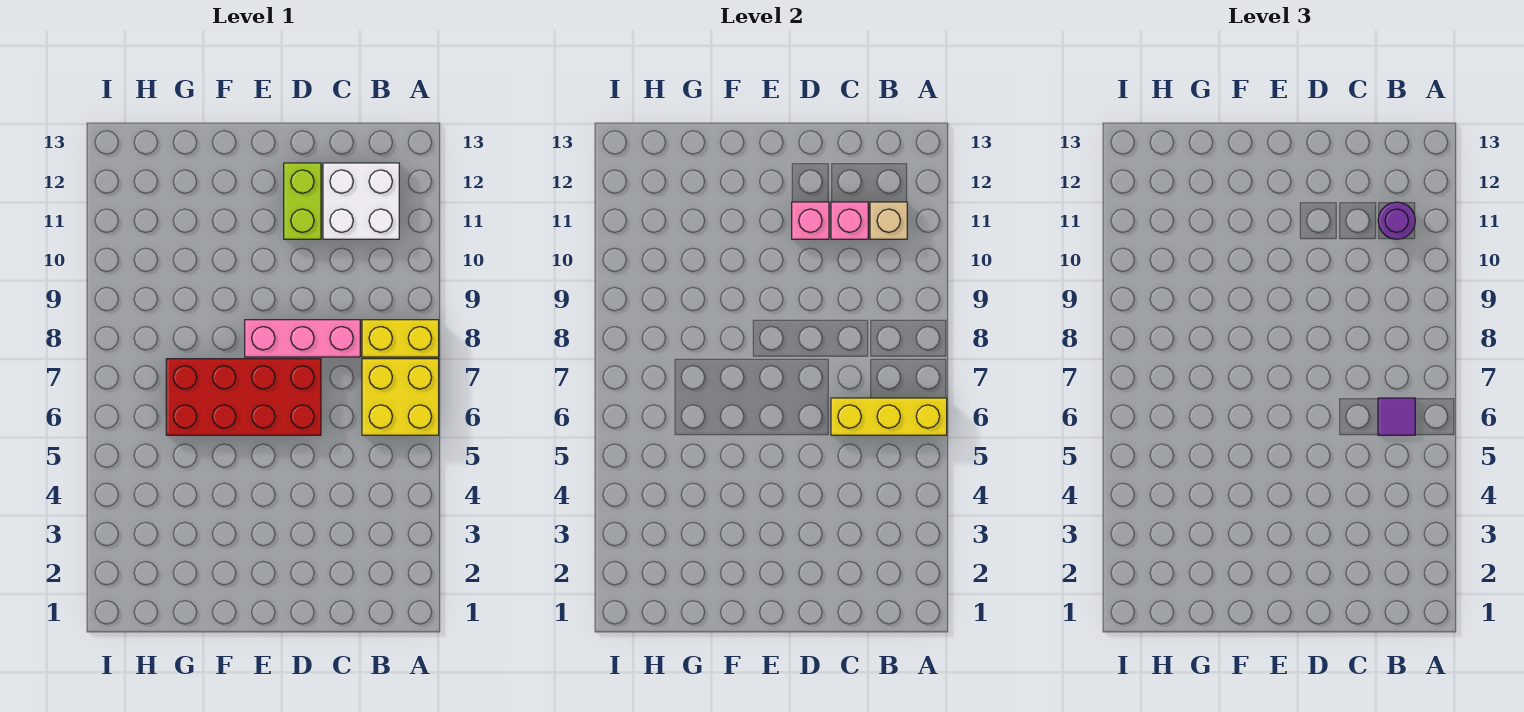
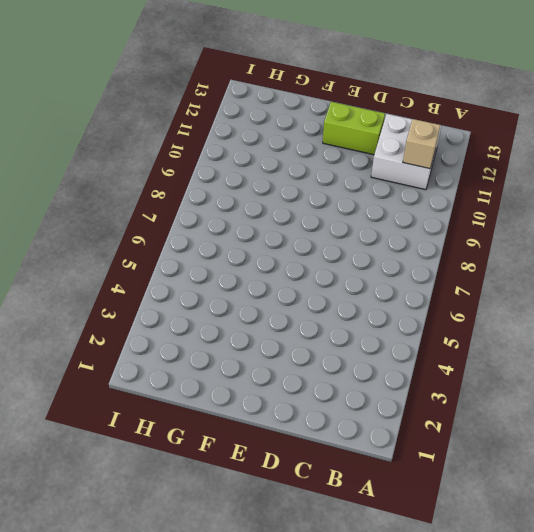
lime 1x2 brick [323,102,385,155] -> lime 1x2 brick turned to [284,163,321,239]
none -> yellow 2x2 brick [362,359,439,435]
none -> yellow 1x2 brick [362,320,439,357]
none -> pink 1x3 brick [245,320,360,357]

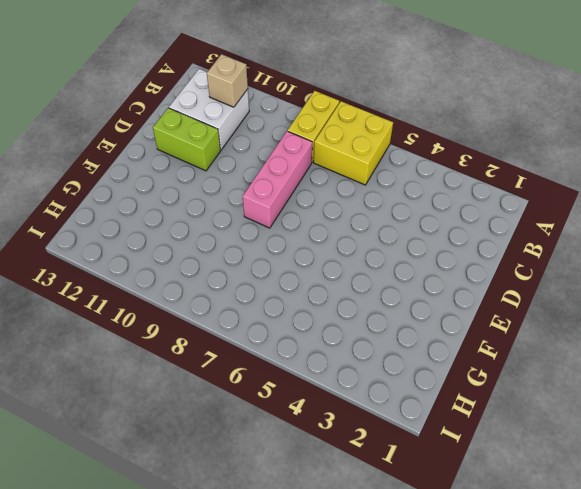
none -> red 2x4 brick [166,359,321,435]
none -> yellow 1x3 brick [831,398,947,435]
none -> pink 1x1 brick [831,202,868,239]

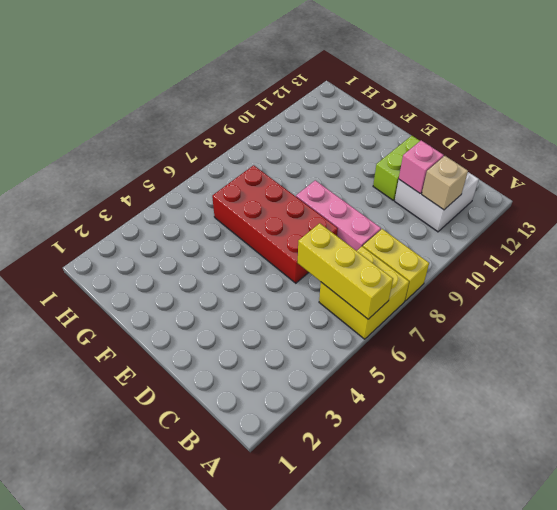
none -> pink 1x1 brick [792,202,829,239]
none -> purple 1x1 tile [1378,398,1415,435]
none -> purple 1x1 round brick [1378,202,1415,239]

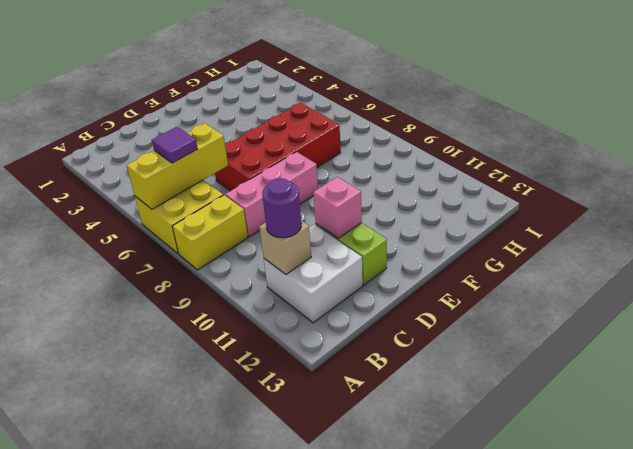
none -> pink 1x1 brick [831,202,868,239]

